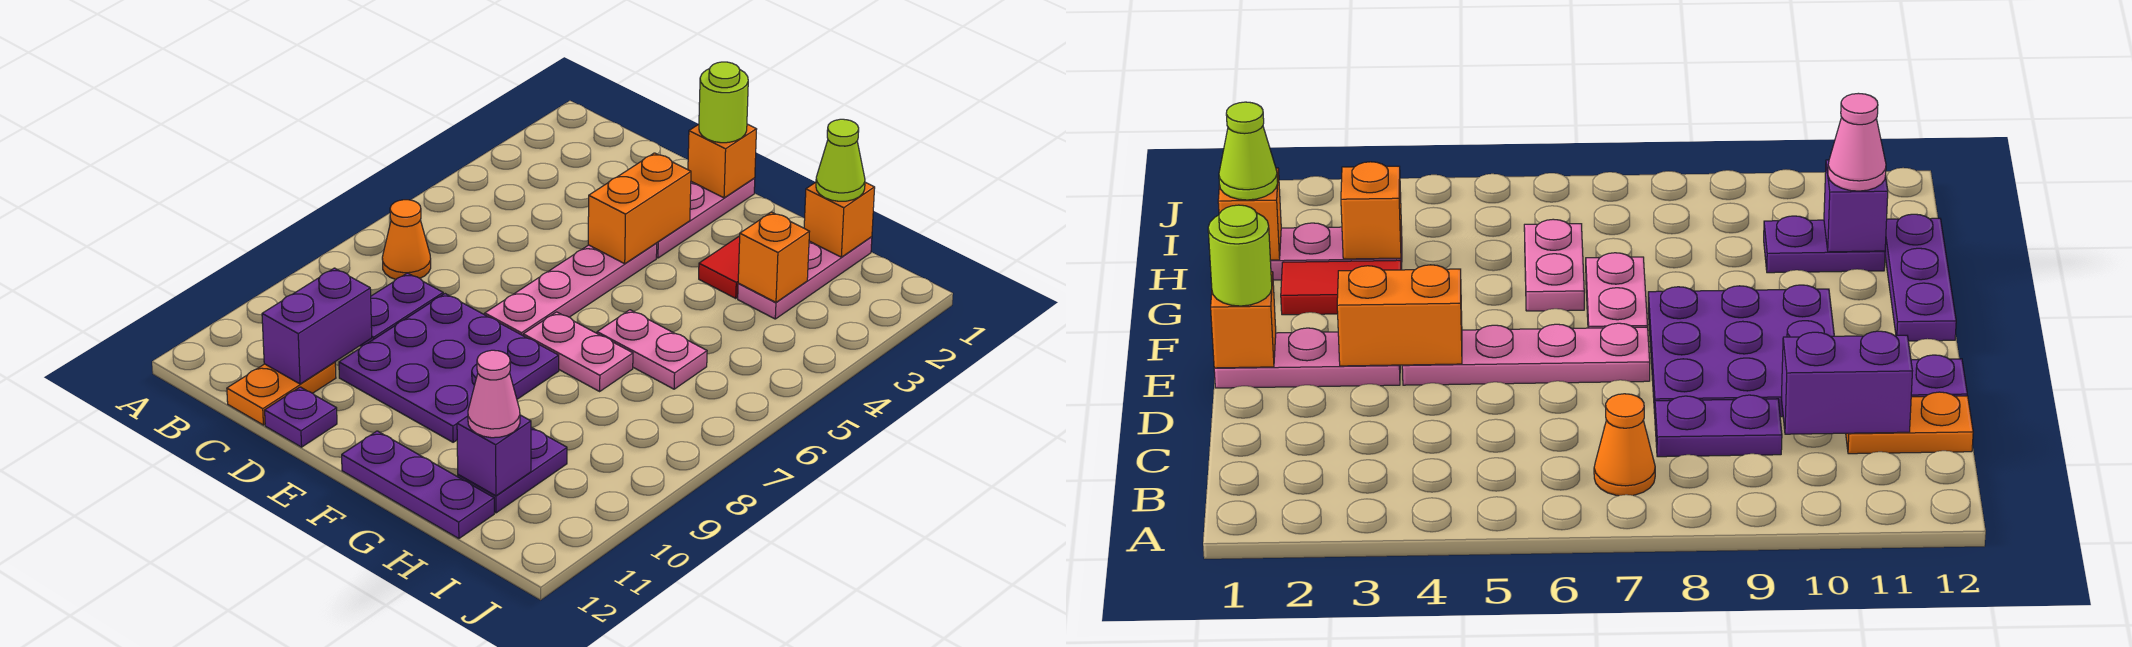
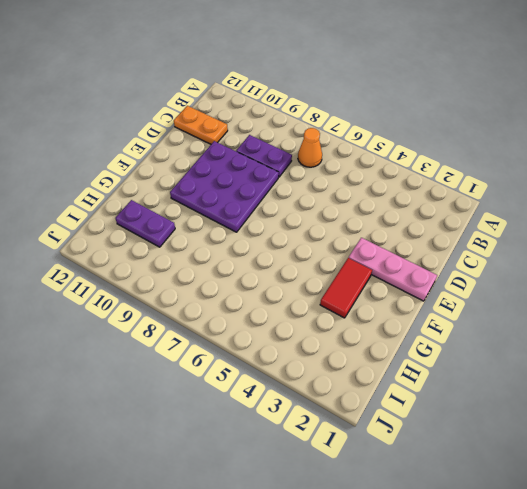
red 1x2 tile [320,258,372,318] -> red 1x2 tile turned to [699,236,740,298]
none -> purple 1x1 plate [265,387,337,447]
none -> pink 1x4 plate [485,243,657,335]
none -> pink 1x2 plate [523,312,633,391]

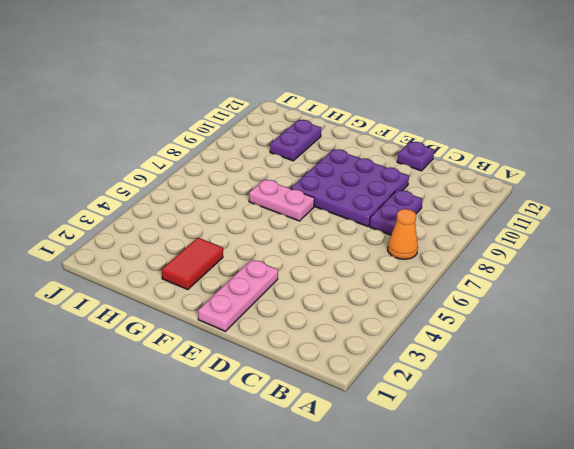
none -> orange 1x2 plate [227,362,336,425]
none -> pink 1x4 plate [485,243,657,335]
none -> purple 1x3 plate [342,431,494,539]

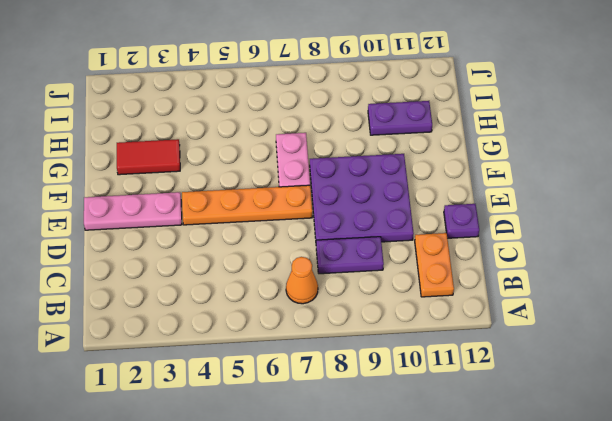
orange 1x2 plate [415,233,454,297] -> orange 1x2 plate turned to [227,362,336,425]
orange 1x4 plate [182,185,312,225] -> pink 1x4 plate [485,243,657,335]
none -> purple 1x3 plate [342,431,494,539]
none -> pink 1x2 plate [597,310,707,389]
none -> pink 1x3 plate [738,237,872,319]

